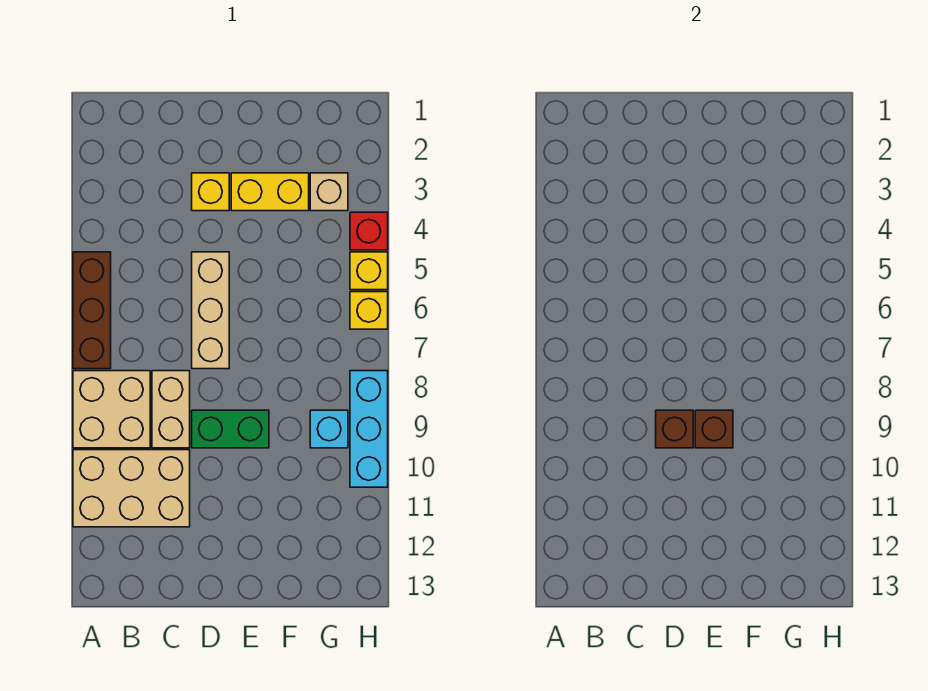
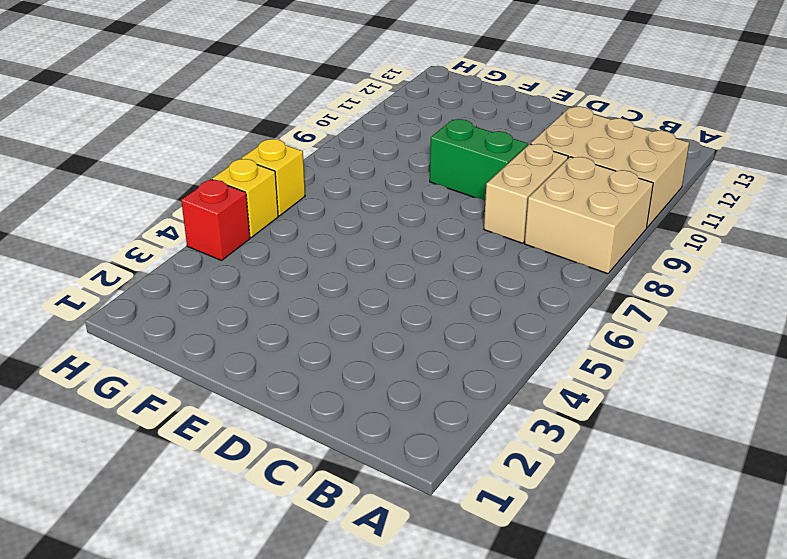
none -> brown 1x3 brick [73,252,111,369]
none -> yellow 1x1 brick [192,173,229,211]
none -> tan 1x3 brick [192,252,229,369]

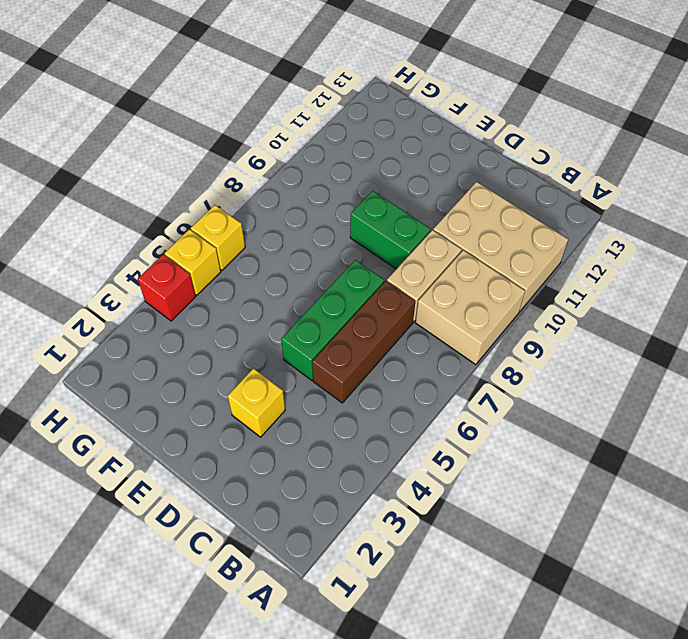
brown 1x3 brick [312,281,415,403] -> brown 1x3 brick moved to [73,252,111,369]
green 1x3 brick [281,260,384,380] -> tan 1x3 brick [192,252,229,369]
none -> yellow 1x2 brick [231,173,309,211]
none -> tan 1x1 brick [310,173,348,211]
none -> cyan 1x1 brick [310,410,348,448]

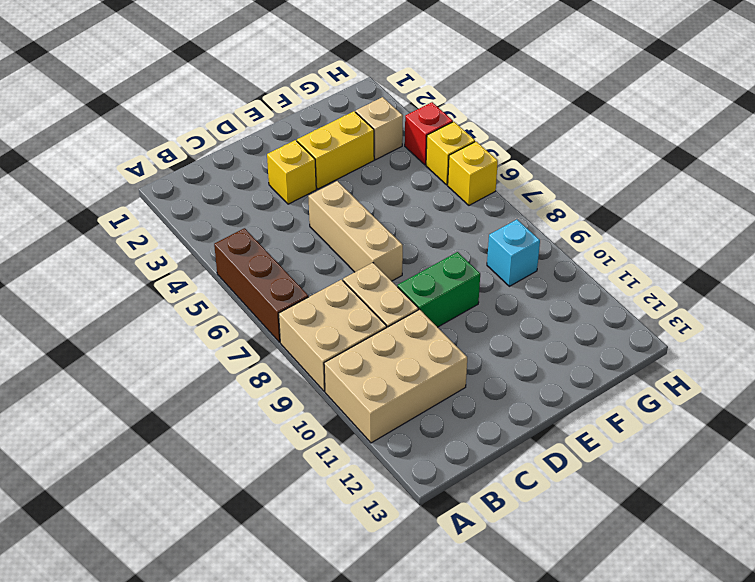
none -> cyan 1x3 brick [350,371,388,487]
none -> brown 1x1 brick [656,410,693,448]
none -> brown 1x1 brick [695,410,733,448]

